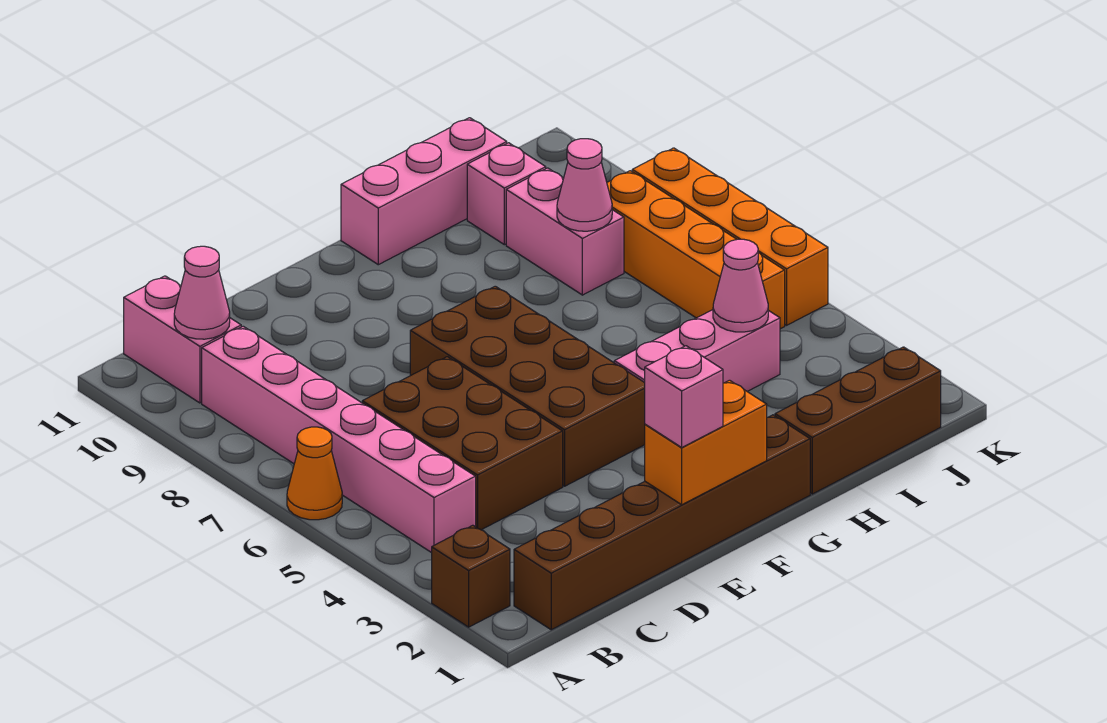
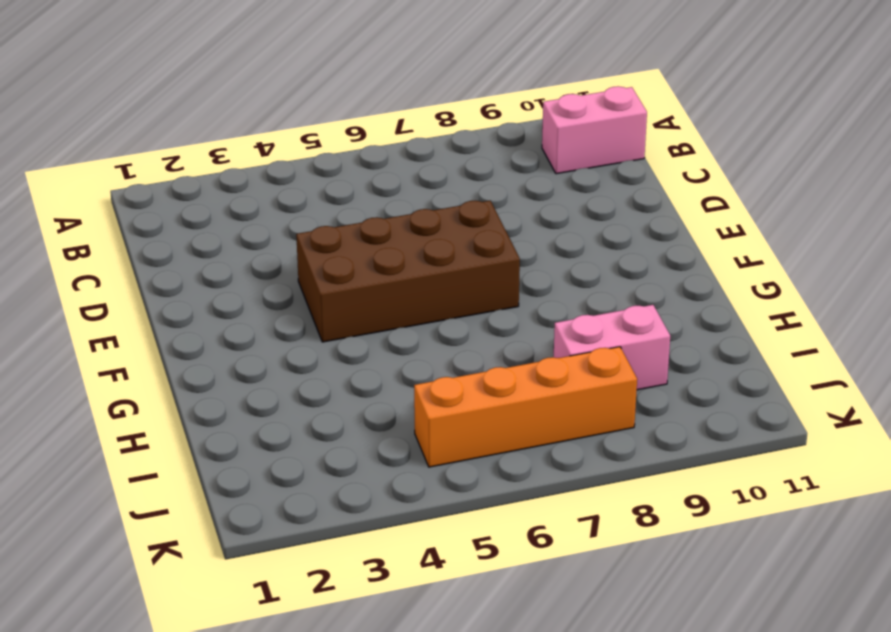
none -> brown 1x1 brick [432,525,510,627]
none -> orange 1x1 cone [287,427,342,520]
none -> brown 1x6 brick [514,415,810,630]

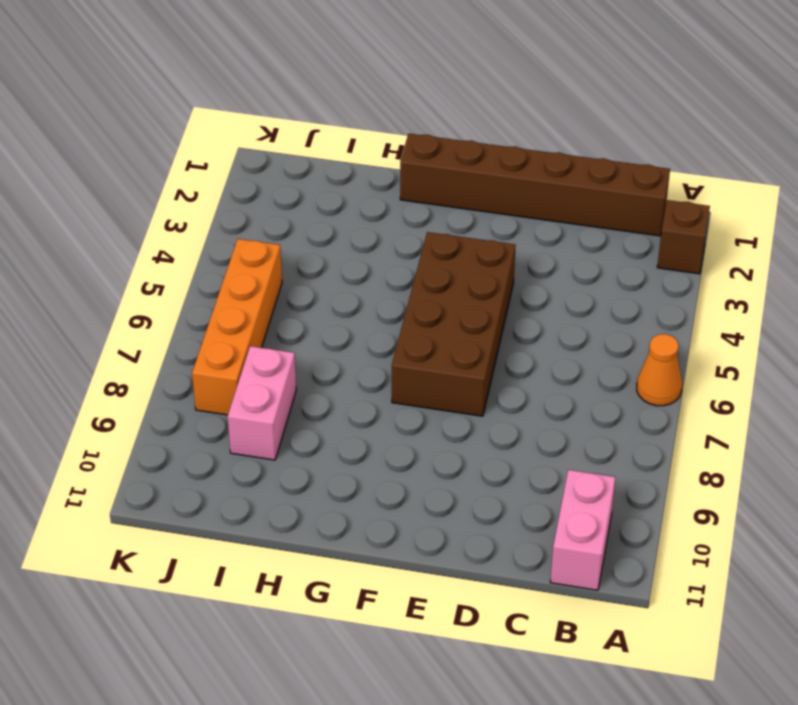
none -> pink 1x6 brick [202,326,476,553]
none -> brown 2x3 brick [362,357,563,530]
none -> pink 1x3 brick [614,310,780,392]

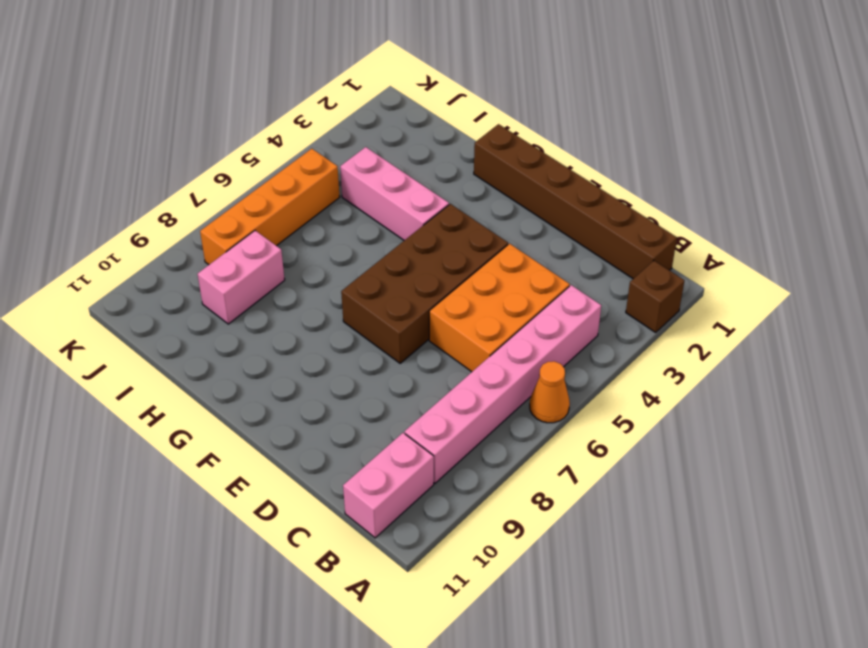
orange 2x3 brick [429,244,570,372] -> brown 2x3 brick [362,357,563,530]
none -> pink 1x3 brick [341,118,507,265]
none -> brown 1x3 brick [775,347,941,494]
none -> pink 1x1 brick [467,143,546,245]

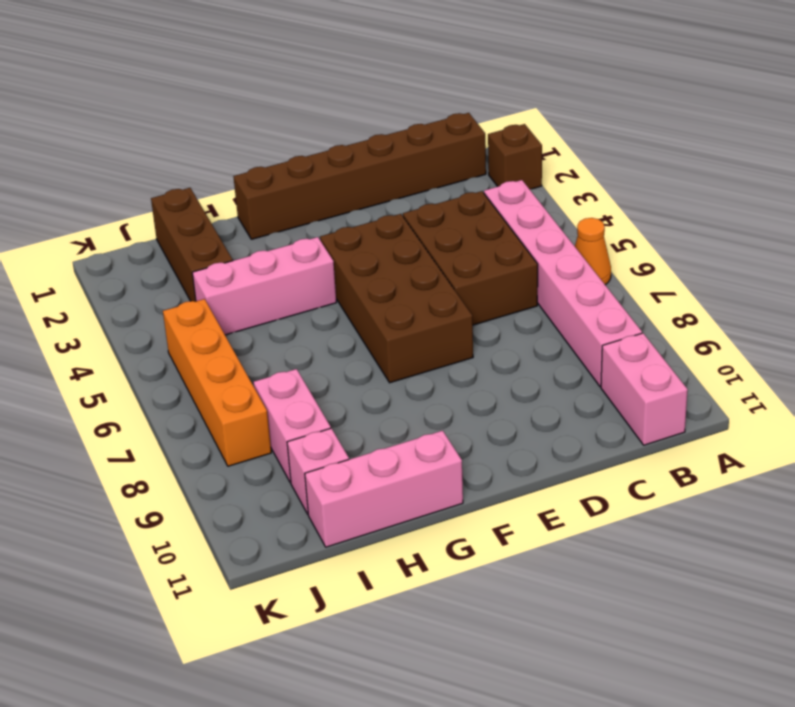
brown 1x3 brick [151,188,233,302] -> brown 1x3 brick turned to [775,347,941,494]
none -> orange 1x4 brick [632,148,828,325]
none -> pink 1x1 cone [174,246,230,339]
none -> orange 1x2 brick [645,380,767,505]

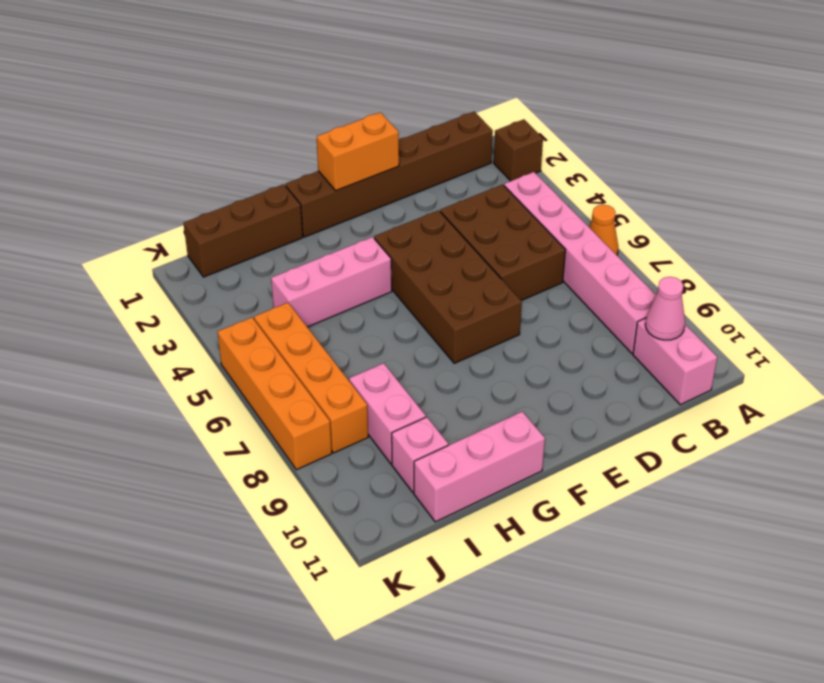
none -> pink 1x1 cone [713,239,768,332]
none -> pink 1x1 cone [557,139,612,231]
none -> pink 1x1 brick [645,346,723,447]

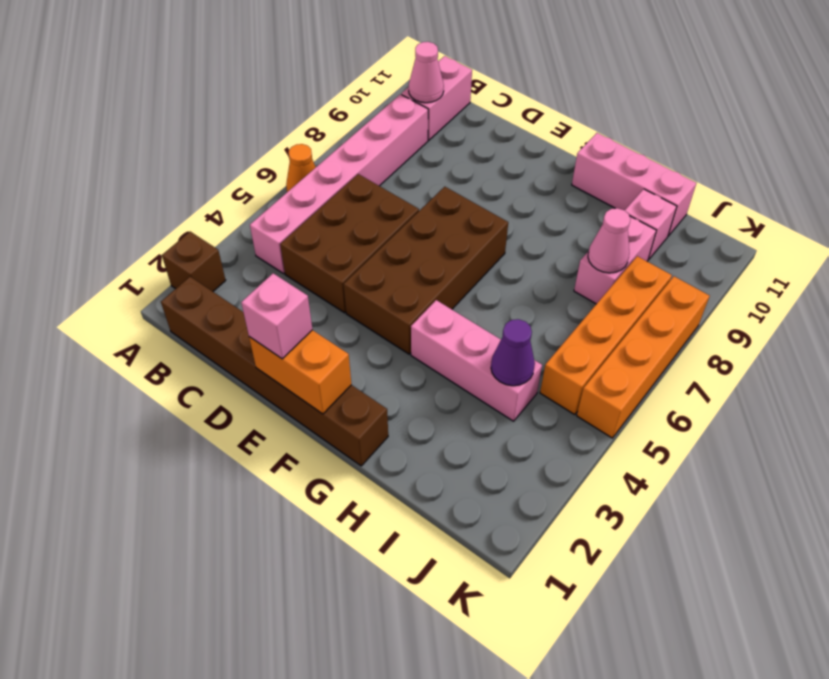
purple 1x1 cone [491,319,535,386] -> pink 1x1 cone [713,239,768,332]
none -> brown 1x3 brick [775,347,941,494]

